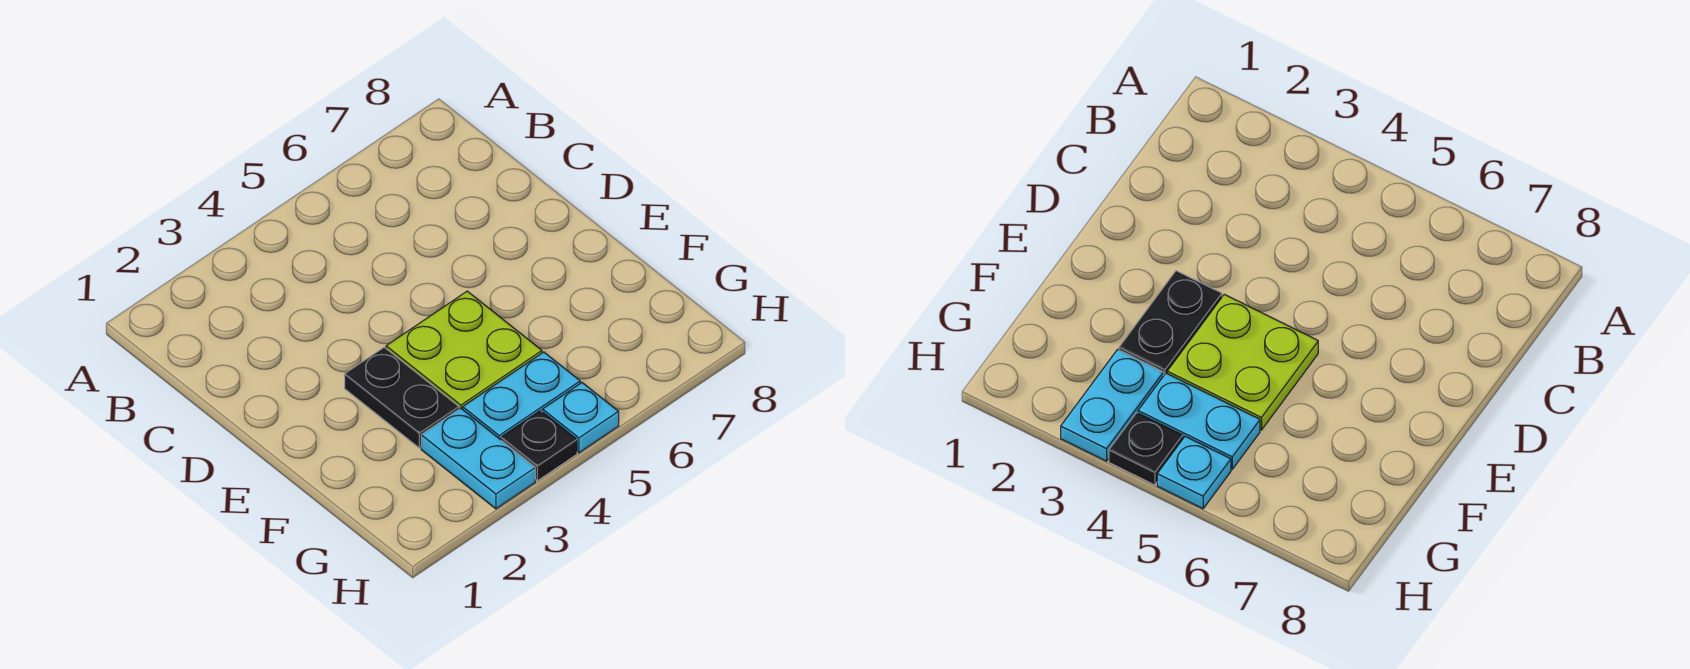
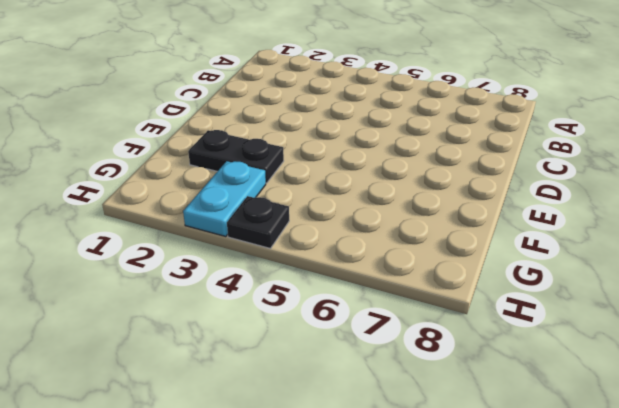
black 1x2 plate [188,130,284,183] -> black 1x2 plate turned to [345,347,459,448]
none -> lime 2x2 plate [386,291,542,409]
none -> cyan 1x2 plate [463,352,580,440]

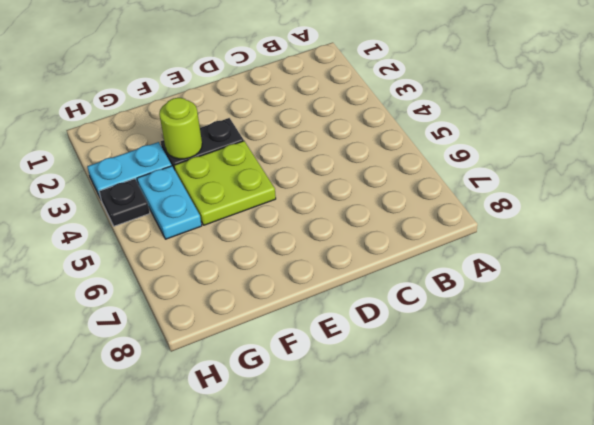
lime 1x1 round brick [159,98,202,159] -> none
none -> cyan 1x1 plate [543,383,619,453]

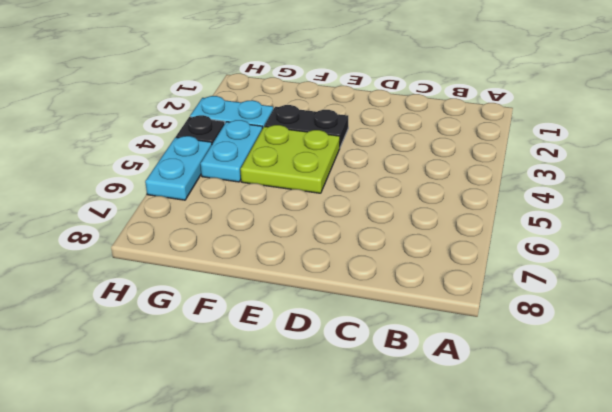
cyan 1x2 plate [145,136,212,200] -> cyan 1x1 plate [543,383,619,453]

